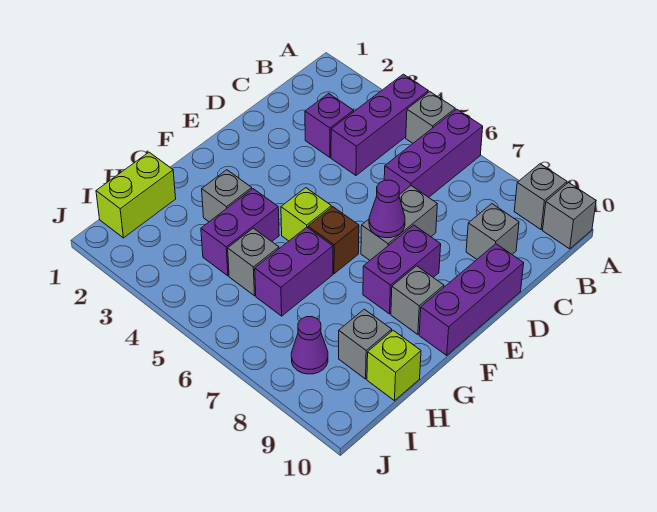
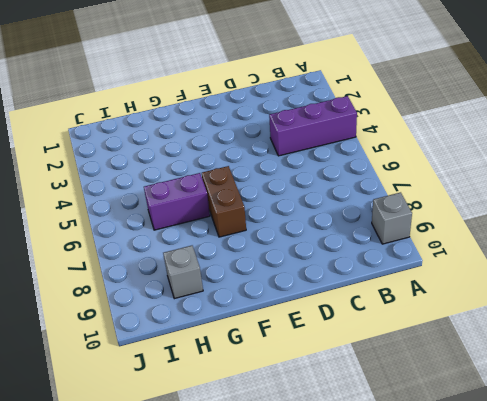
brown 1x2 brick [202,166,246,237] -> brown 1x1 brick [308,207,359,274]
none -> grey 1x1 brick [406,92,455,143]
none -> purple 1x3 brick [384,109,483,197]
none -> grey 1x1 brick [543,183,596,249]

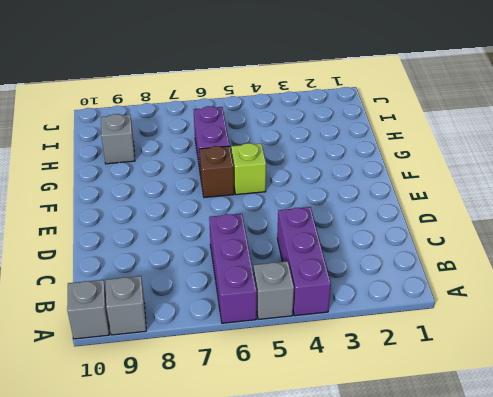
none -> purple 1x1 brick [305,93,354,157]
none -> grey 1x1 brick [466,204,519,259]
none -> grey 1x2 brick [361,186,437,260]

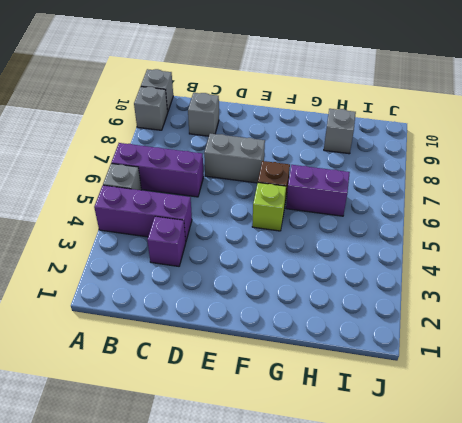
none -> purple 1x3 brick [419,244,524,355]
none -> purple 1x2 brick [363,225,441,314]
none -> grey 1x1 brick [391,266,444,334]

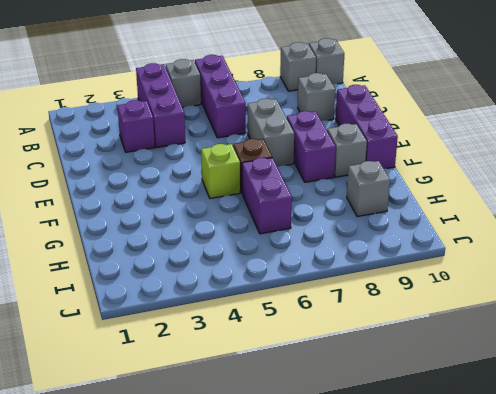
none -> grey 1x1 brick [202,170,252,222]
none -> purple 1x2 brick [201,189,279,276]
none -> lime 1x2 brick [96,152,176,238]

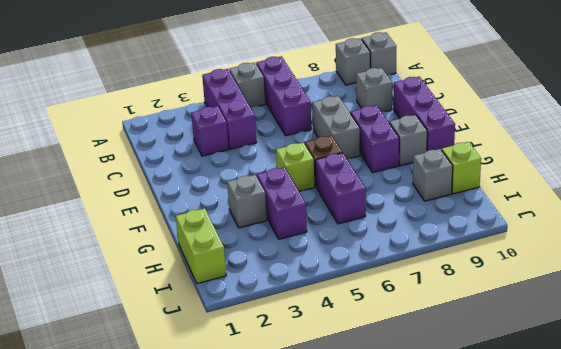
none -> grey 1x1 brick [228,228,279,296]
none -> purple 1x1 cone [291,317,328,374]
none -> purple 1x1 cone [369,180,405,238]

